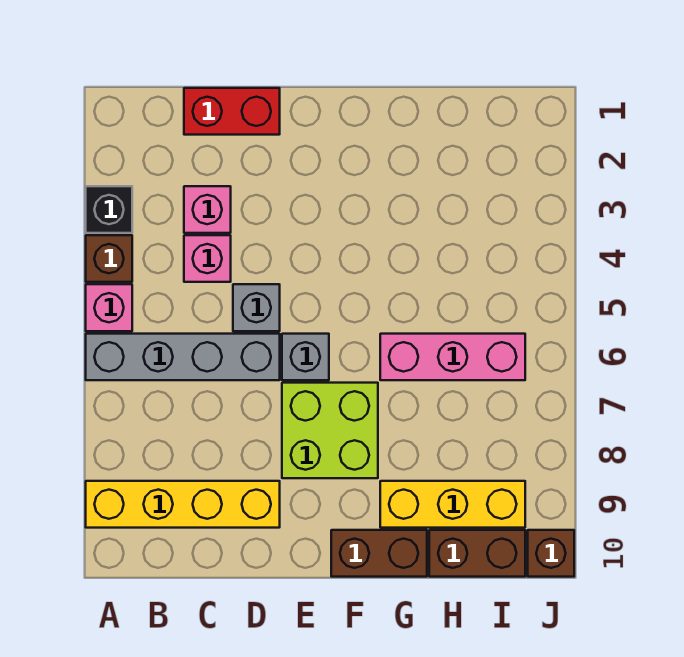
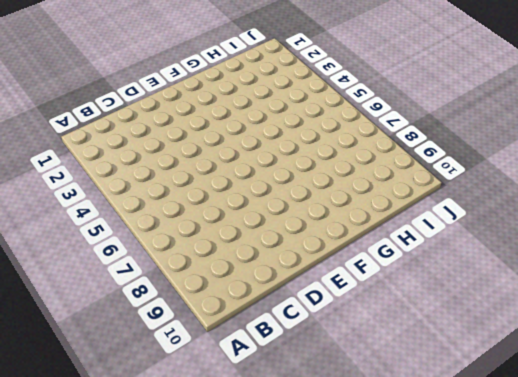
none -> black 1x1 brick [86,186,132,233]
none -> brown 1x1 brick [86,235,132,282]
none -> pink 1x1 brick [86,284,132,331]

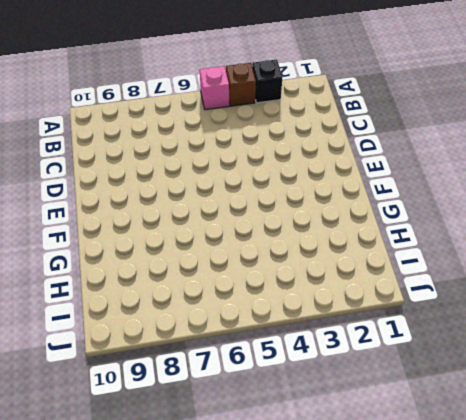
none -> grey 1x4 brick [86,334,280,380]
none -> yellow 1x4 brick [86,481,280,528]
none -> red 1x2 brick [184,88,280,135]

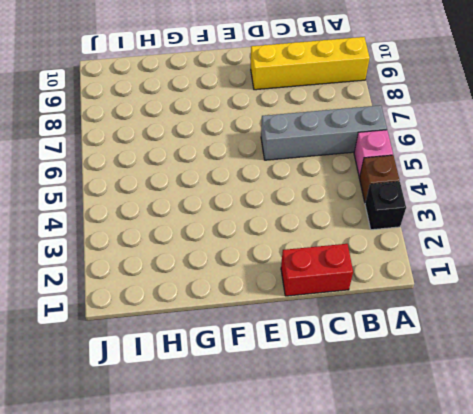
none -> pink 1x1 brick [184,186,231,233]
none -> pink 1x1 brick [184,235,231,282]
none -> grey 1x1 brick [233,284,280,331]

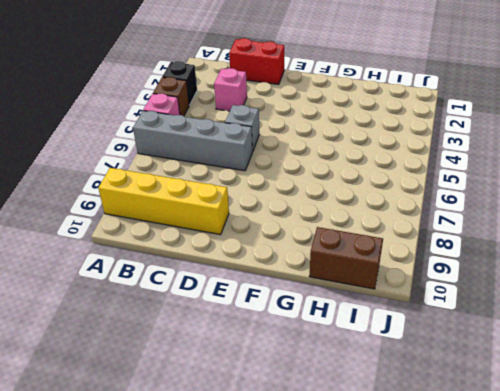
none -> pink 1x1 brick [184,235,231,282]
none -> grey 1x1 brick [282,334,329,380]
none -> lime 2x2 brick [282,383,378,478]

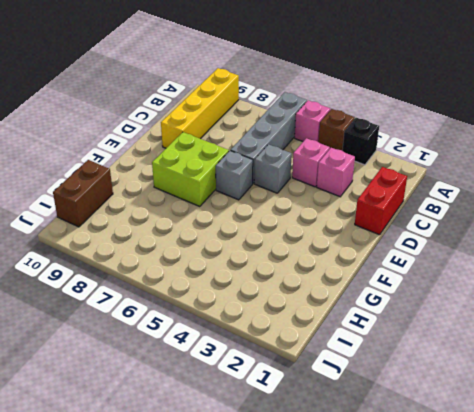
none -> brown 1x2 brick [331,530,427,577]
none -> pink 1x3 brick [380,334,525,380]
none -> yellow 1x3 brick [380,481,525,528]

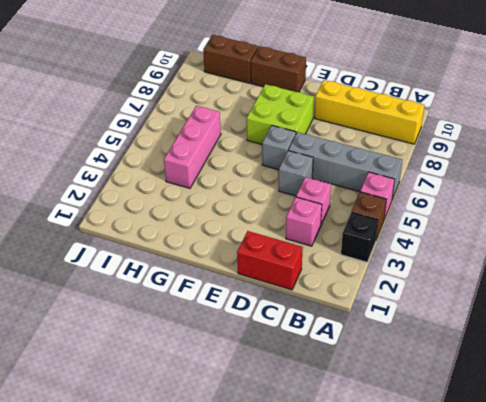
pink 1x3 brick [164,106,221,188] -> pink 1x3 brick turned to [380,334,525,380]
none -> yellow 1x3 brick [380,481,525,528]
none -> brown 1x1 brick [528,530,574,577]

